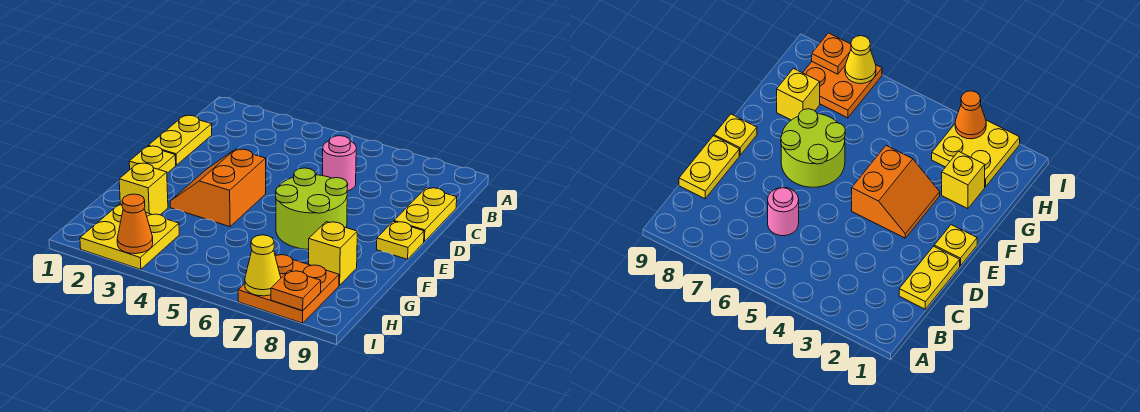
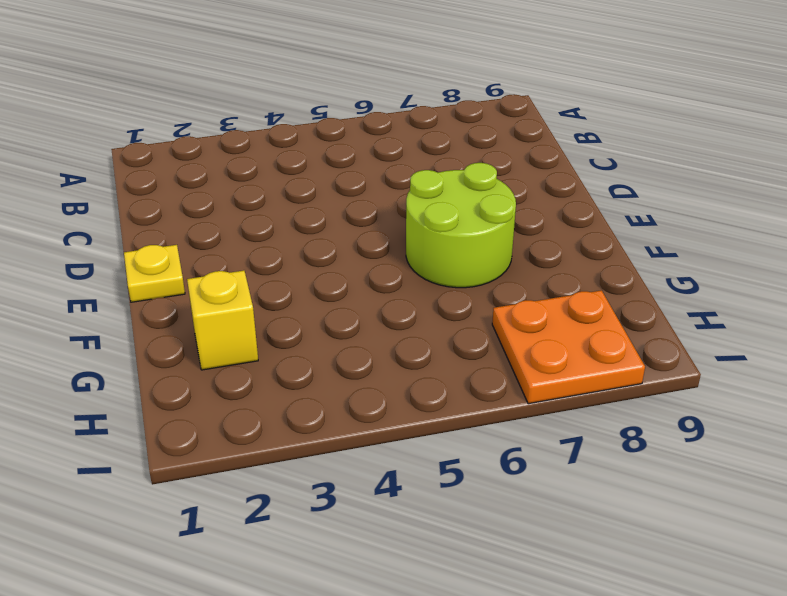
none -> yellow 1x2 plate [148,115,212,165]
none -> pink 1x1 round brick [323,136,356,191]
none -> yellow 1x2 plate [394,188,457,241]

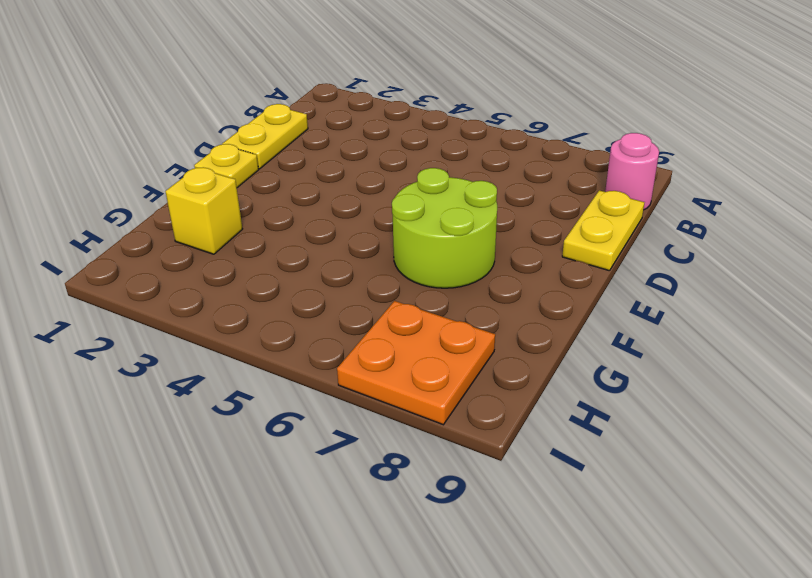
pink 1x1 round brick [605,133,659,210] -> pink 1x1 round brick moved to [323,136,356,191]
none -> orange 2x2 slope [170,149,266,227]
none -> yellow 1x1 plate [377,221,424,259]
none -> yellow 1x1 brick [309,222,357,285]

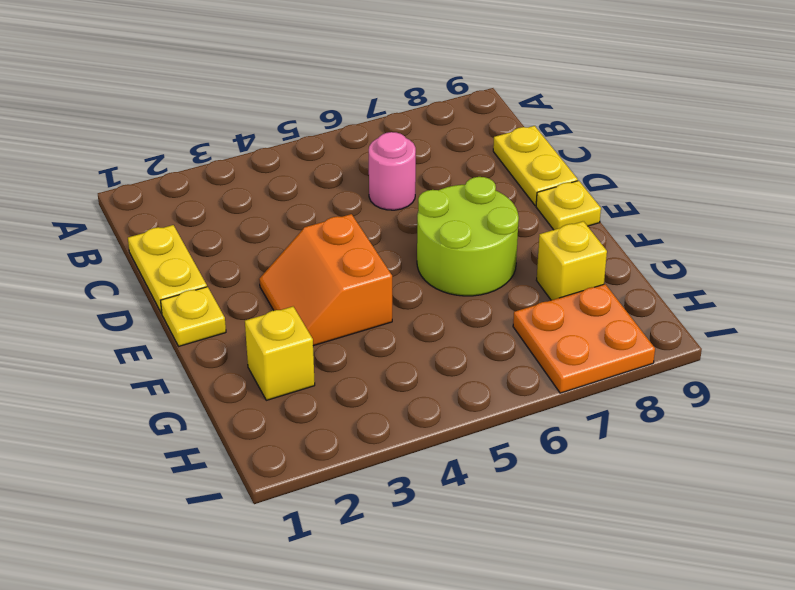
none -> yellow 2x2 plate [80,204,179,269]
none -> orange 1x1 cone [117,194,153,254]
none -> yellow 1x1 cone [245,235,281,296]

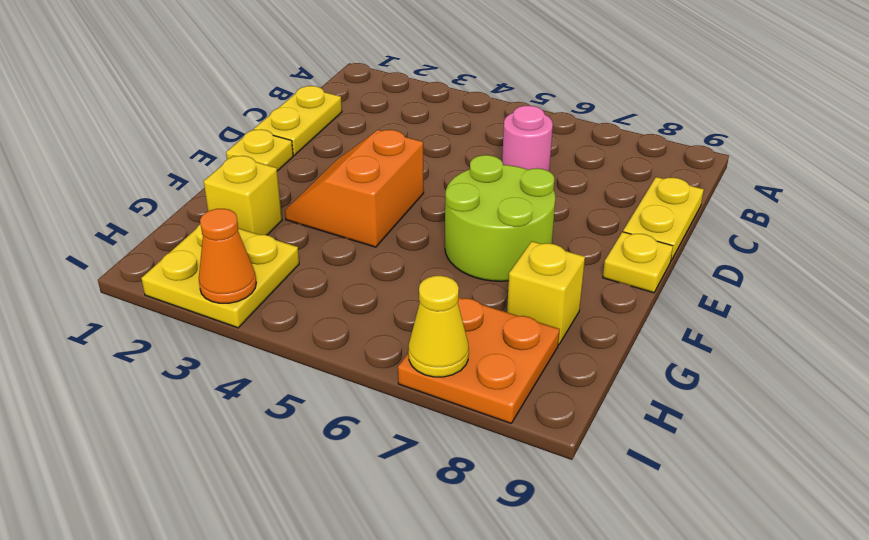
none -> orange 1x1 plate [271,270,321,311]

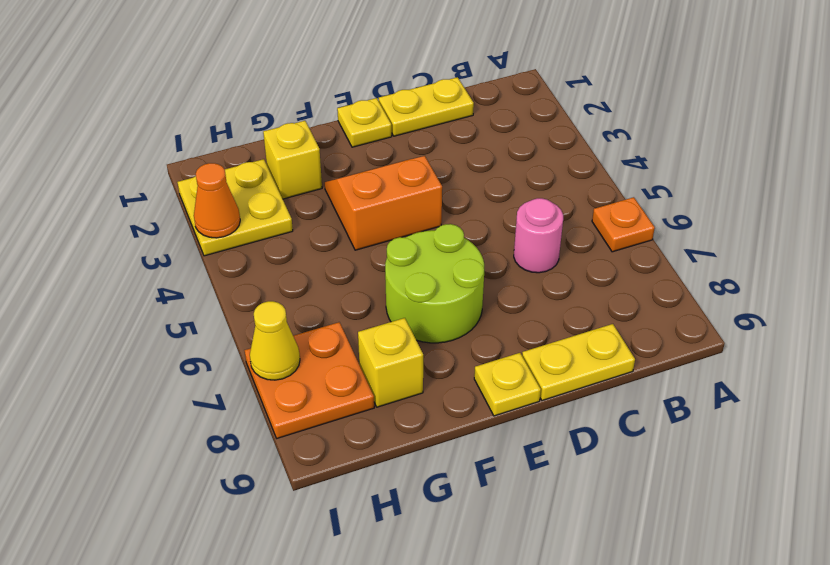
orange 1x1 plate [592,197,655,252] -> orange 1x1 plate moved to [271,270,321,311]

